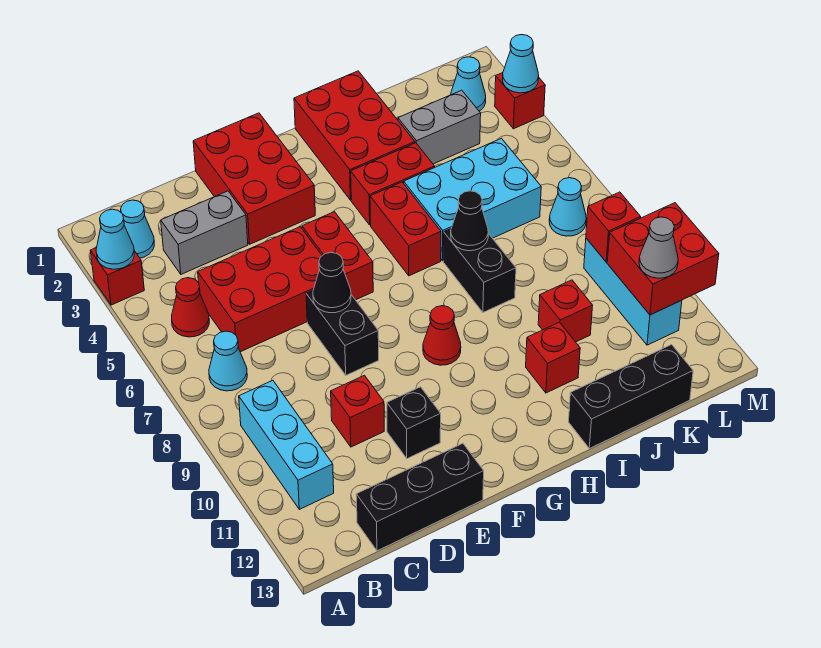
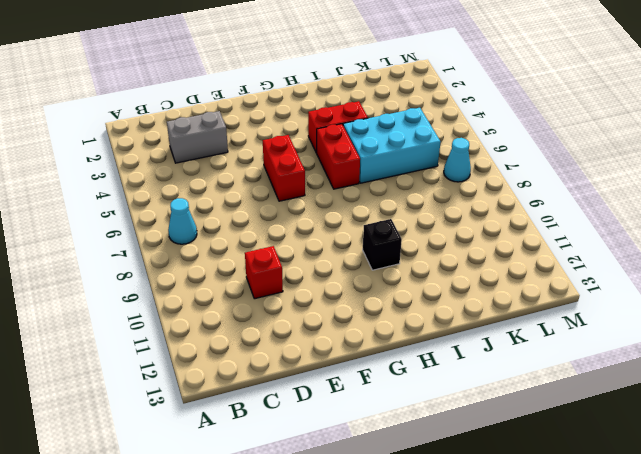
black 1x1 brick [363,219,402,270] -> black 1x1 brick moved to [387,387,441,459]
none -> red 1x1 brick [90,248,144,305]
none -> cyan 1x1 cone [121,200,154,258]
none -> red 1x1 cone [172,278,209,337]
none -> cyan 1x3 brick [239,380,334,509]

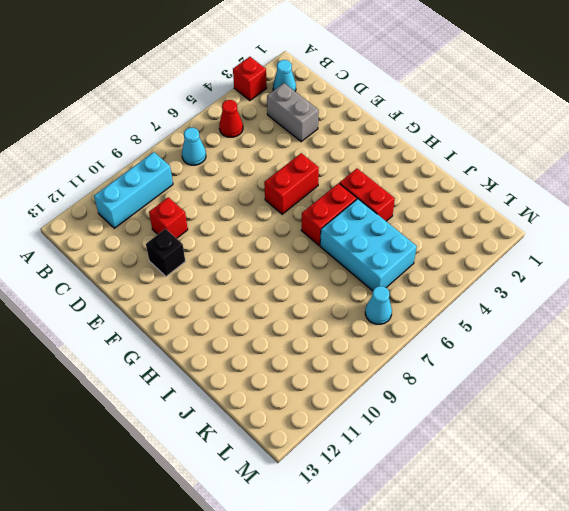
none -> red 2x3 brick [198,227,322,352]
none -> black 1x3 brick [356,443,484,551]
none -> red 2x3 brick [193,113,315,244]
none -> black 1x2 brick [306,290,379,375]

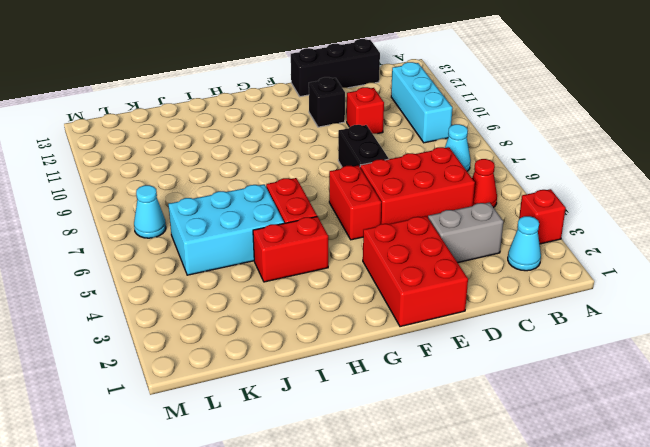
none -> red 1x1 cone [423,306,461,365]
none -> red 2x3 brick [294,71,415,200]
none -> black 1x2 brick [443,229,516,312]
none -> red 1x1 brick [526,322,580,393]

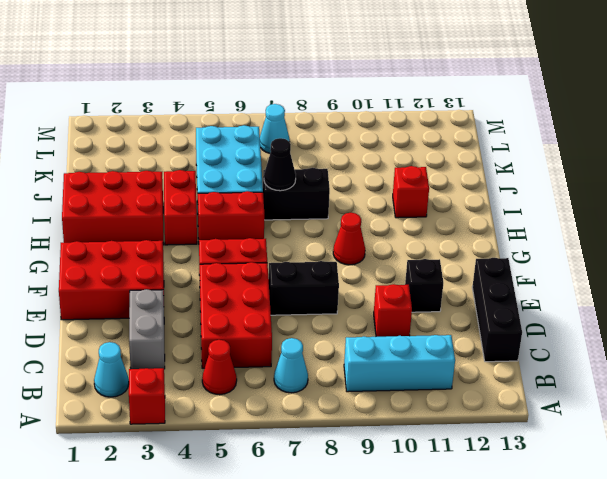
none -> black 1x3 brick [569,345,693,449]
none -> grey 1x2 brick [398,90,481,164]
none -> red 1x1 brick [538,280,593,342]
none -> cyan 1x1 cone [450,57,486,111]

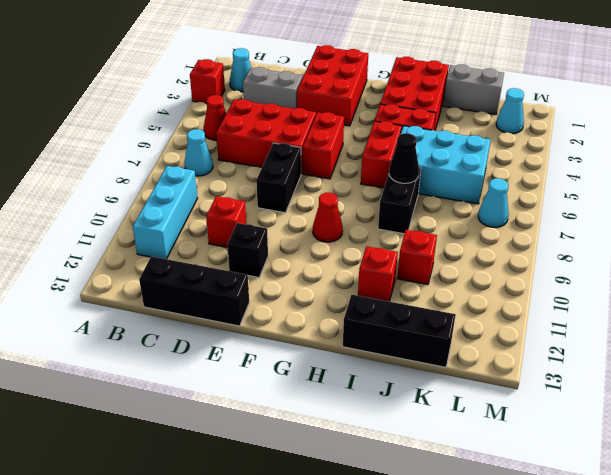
grey 1x2 brick [443,65,504,114] -> grey 1x2 brick moved to [398,90,481,164]
none -> cyan 1x3 brick [584,238,682,345]
none -> red 1x1 brick [495,73,545,129]
none -> cyan 1x1 cone [96,209,134,269]
none -> black 1x1 cone [313,253,351,313]

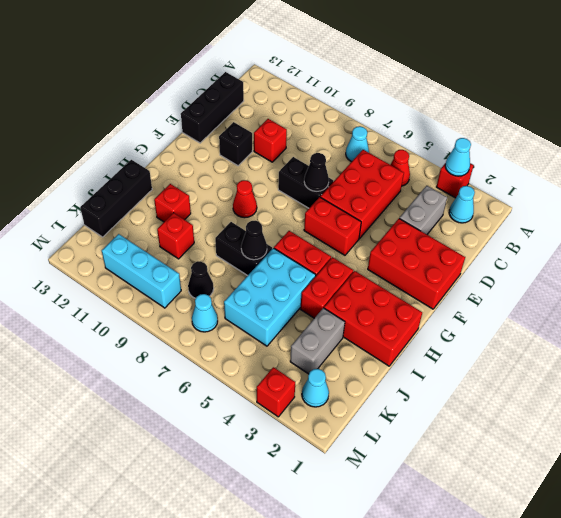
black 1x1 cone [188,261,214,298] -> none
none -> cyan 1x3 brick [239,380,334,509]
none -> red 1x1 brick [586,192,641,262]
none -> red 2x2 brick [607,203,719,315]
none -> cyan 1x1 cone [503,35,539,93]

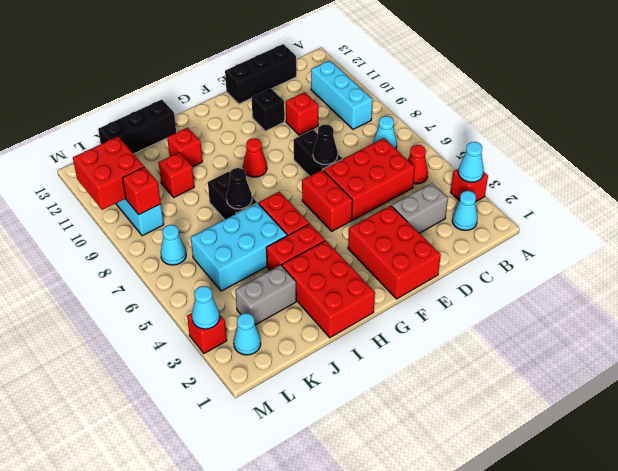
none -> grey 1x1 cone [639,217,678,278]

